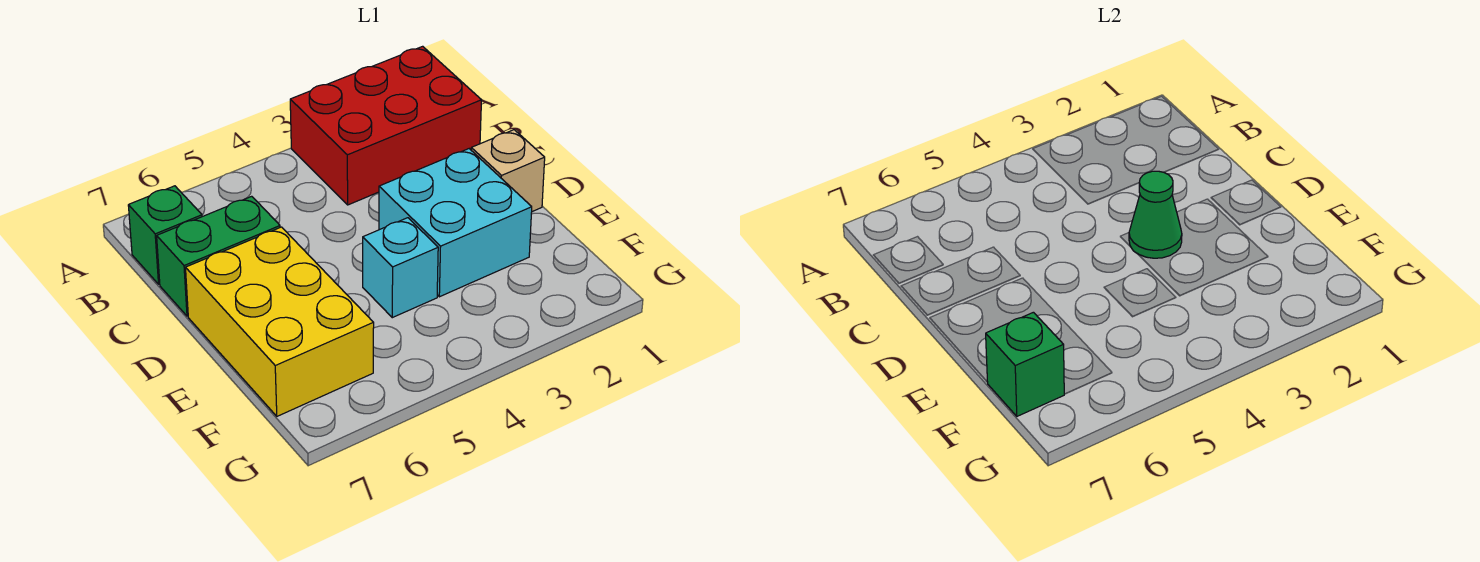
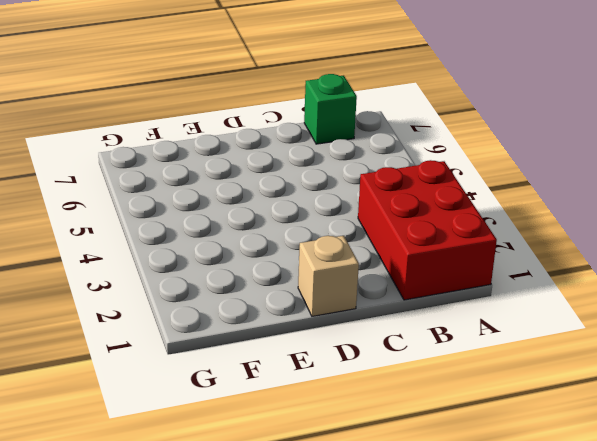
none -> green 1x2 brick [157,196,280,316]
none -> cyan 2x2 brick [379,149,532,297]

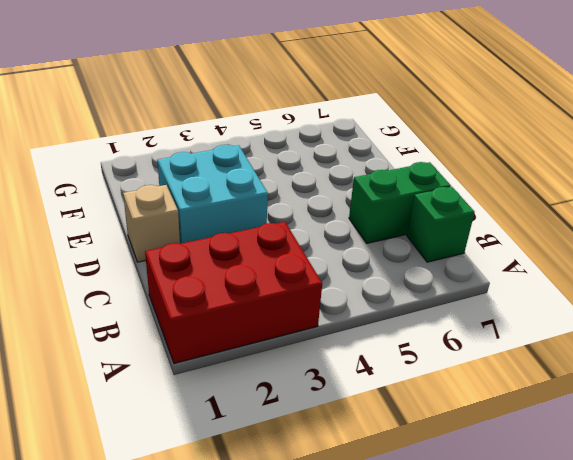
none -> yellow 2x3 brick [186,227,374,416]
none -> cyan 1x1 brick [363,218,438,318]

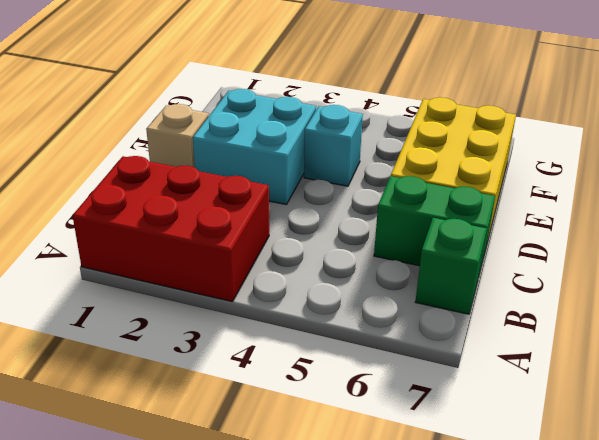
none -> green 1x1 cone [1129,171,1182,258]
none -> green 1x1 brick [986,312,1064,416]

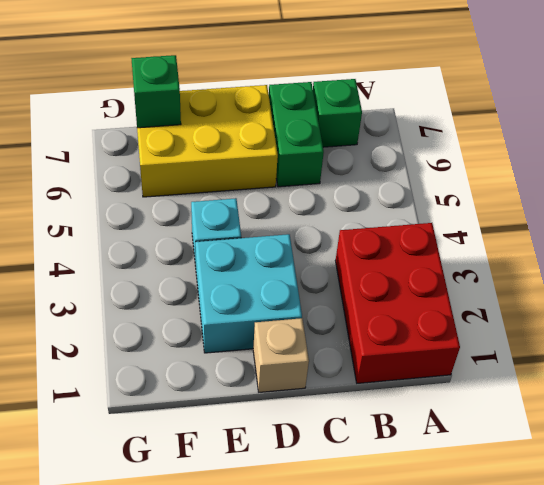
none -> green 1x1 cone [1129,171,1182,258]

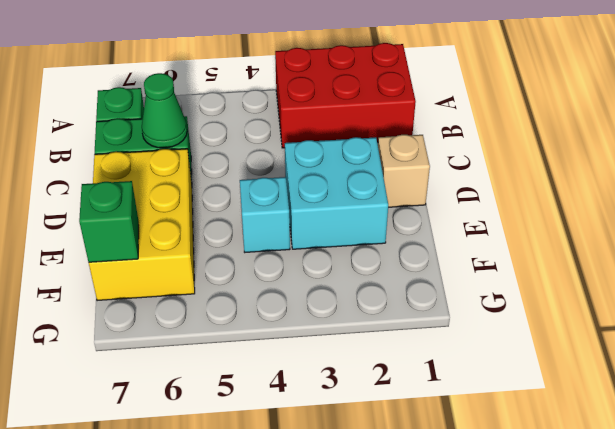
green 1x1 cone [142,73,187,148] -> green 1x1 cone moved to [1129,171,1182,258]

